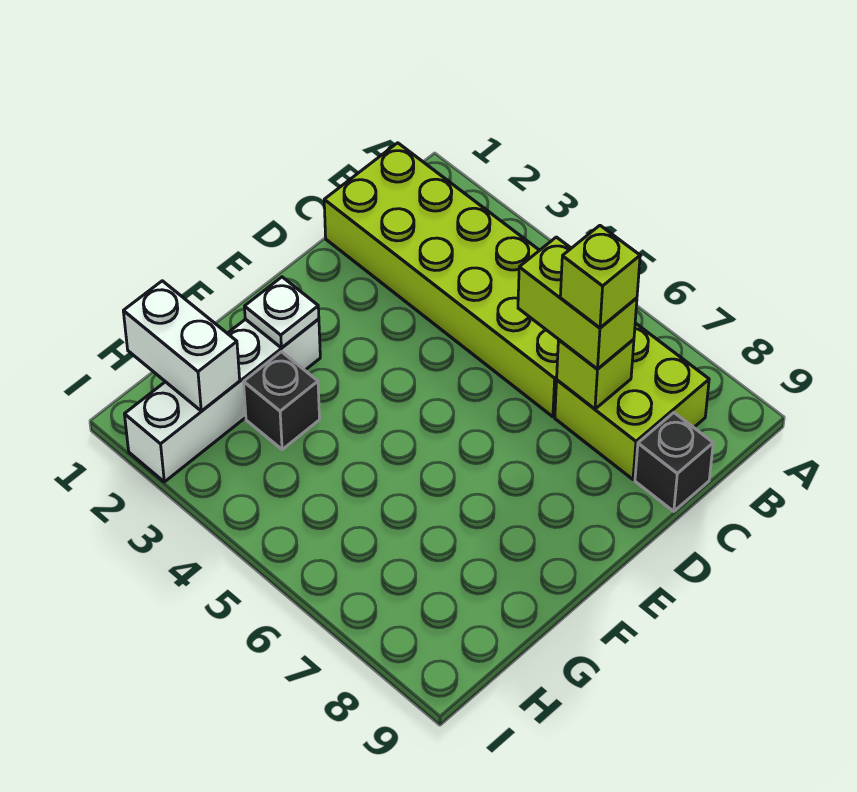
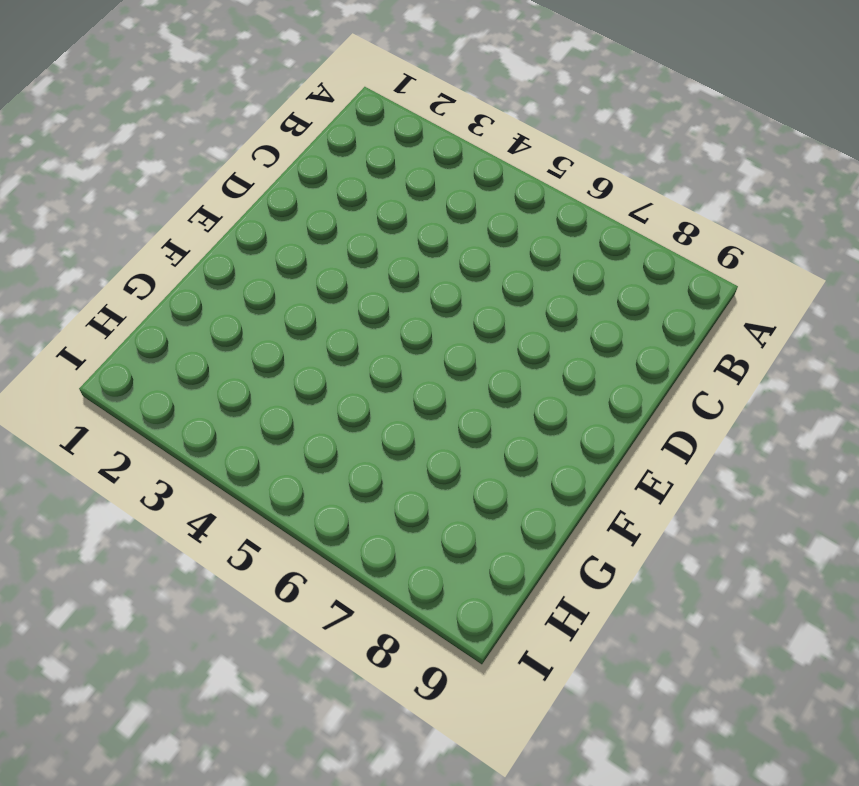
none -> lime 2x6 brick [324,143,559,417]
none -> lime 2x2 brick [555,323,709,479]

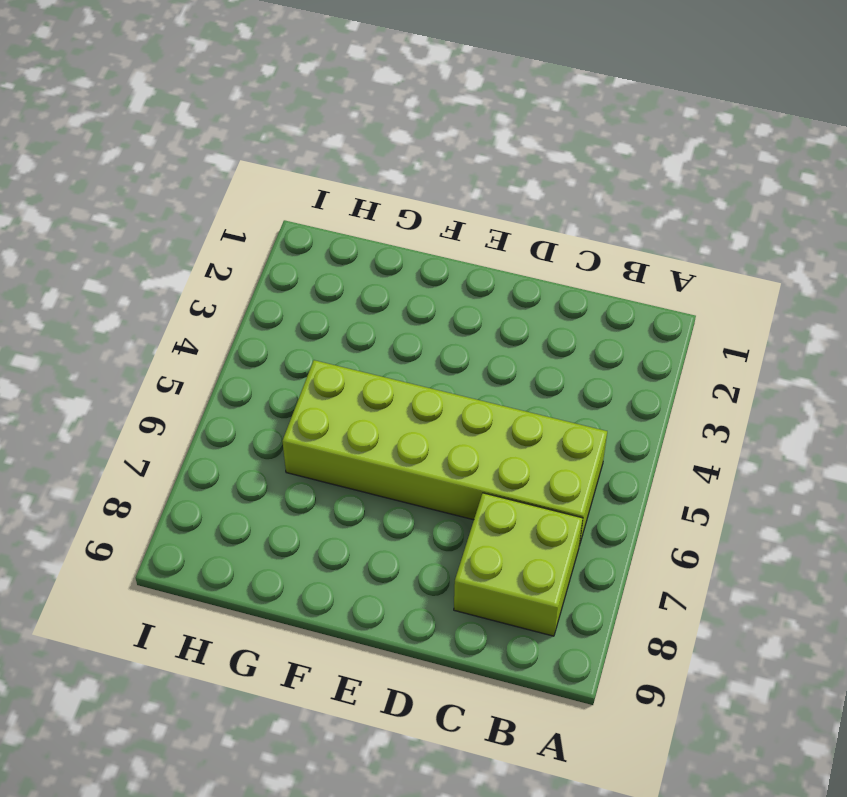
lime 2x6 brick [282,360,607,546] -> lime 2x6 brick turned to [324,143,559,417]
none -> black 1x1 brick [635,413,713,511]
none -> white 1x4 brick [125,319,320,482]

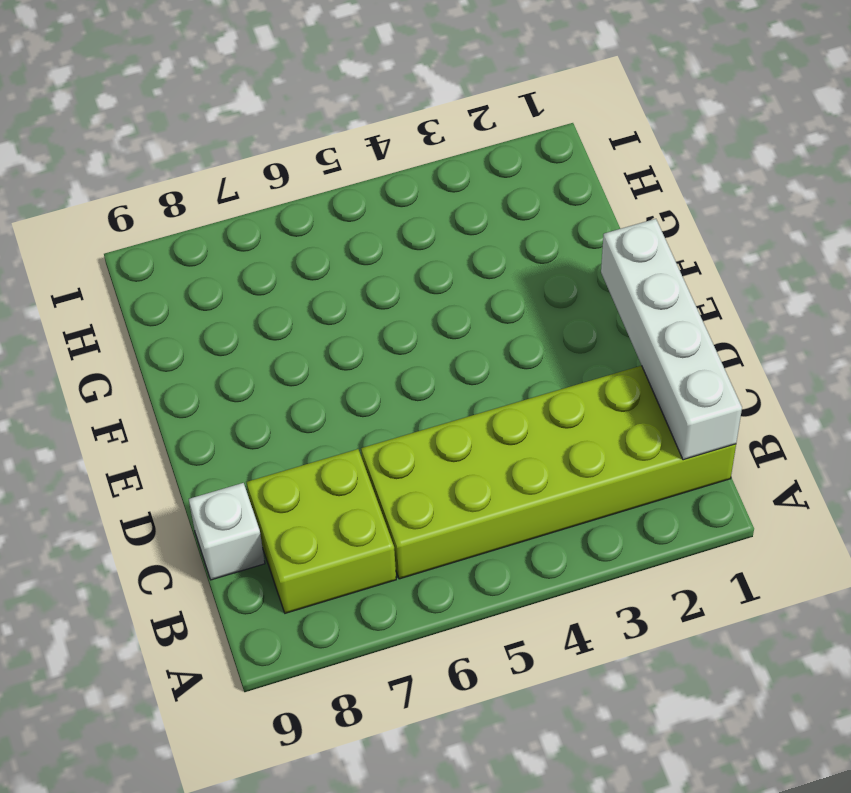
white 1x4 brick [601,219,742,460] -> white 1x4 brick moved to [125,319,320,482]
white 1x1 brick [189,483,265,580] -> black 1x1 brick [635,413,713,511]
none -> black 1x1 brick [244,352,320,449]
none -> lime 1x1 brick [557,339,634,409]

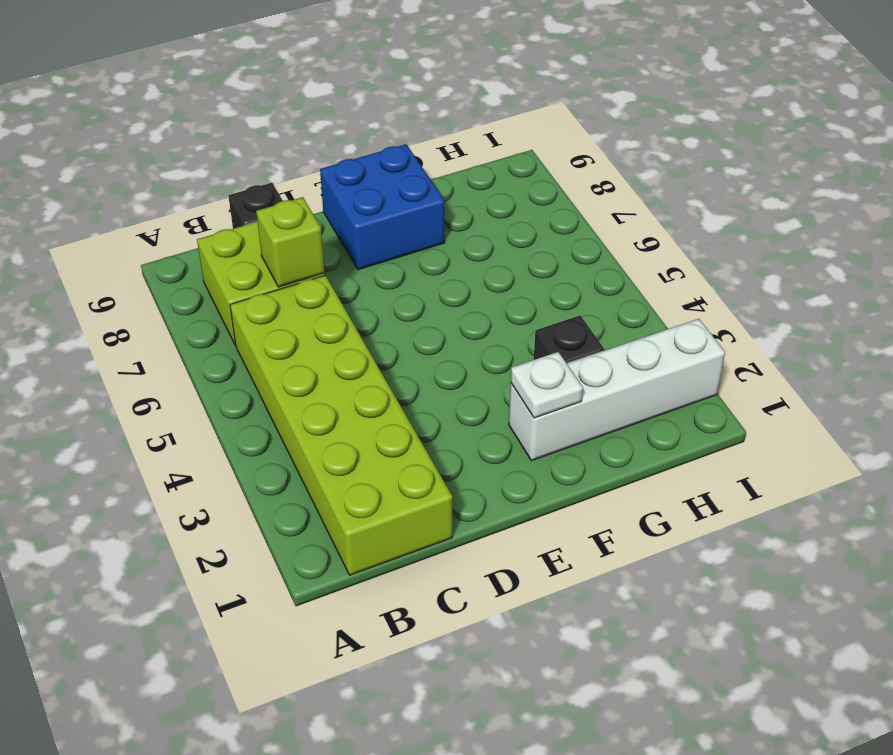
blue 2x2 brick [320,144,445,270] -> none
none -> white 1x2 brick [123,281,240,411]
none -> lime 1x2 brick [518,237,637,369]

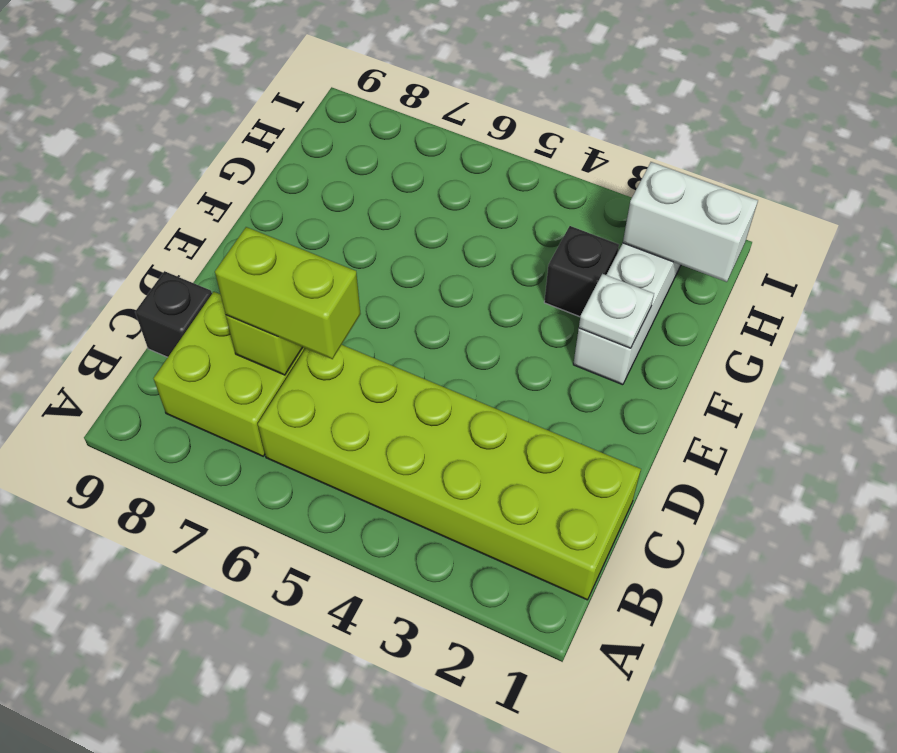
none -> lime 1x1 brick [560,226,640,328]

